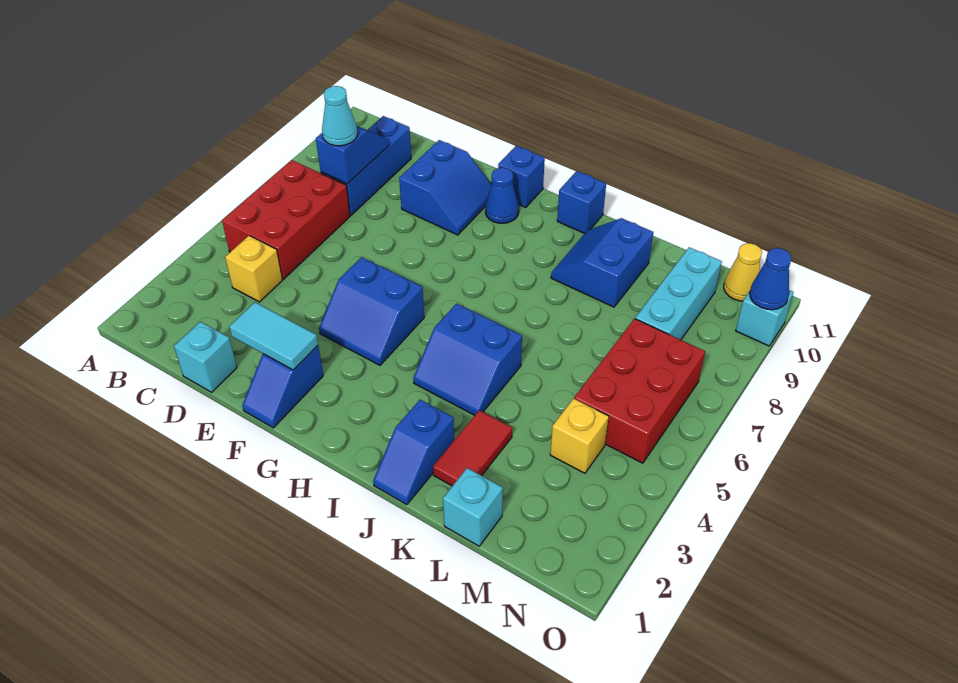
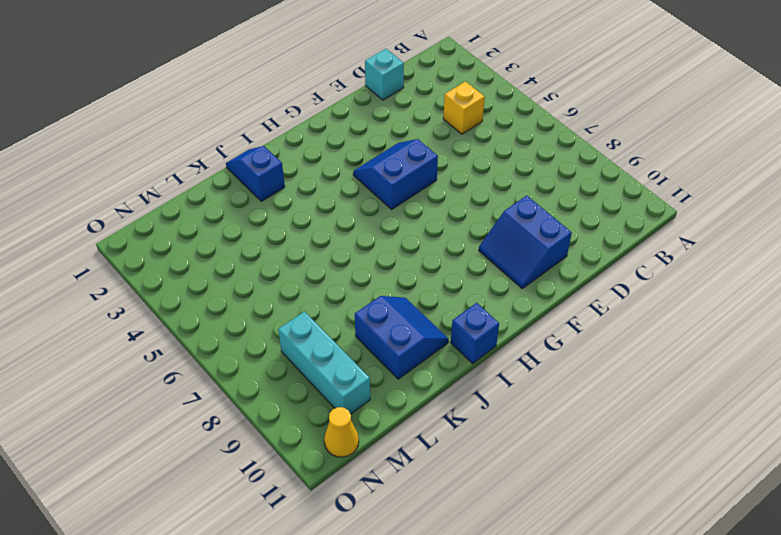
none -> red 2x3 brick [222,160,350,279]
none -> blue 1x3 brick [321,116,411,215]
none -> blue 1x2 slope [242,346,323,428]

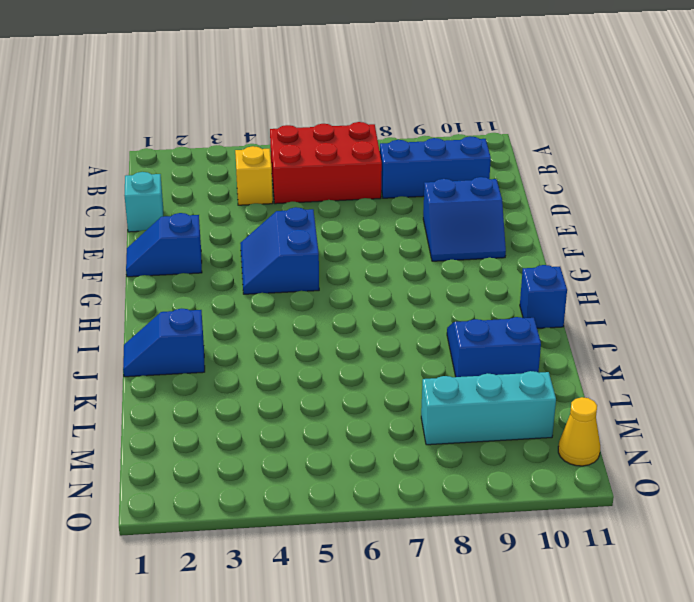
none -> blue 1x1 cone [485,168,519,223]
none -> blue 1x1 brick [498,146,545,207]
none -> blue 2x2 slope [413,303,522,415]

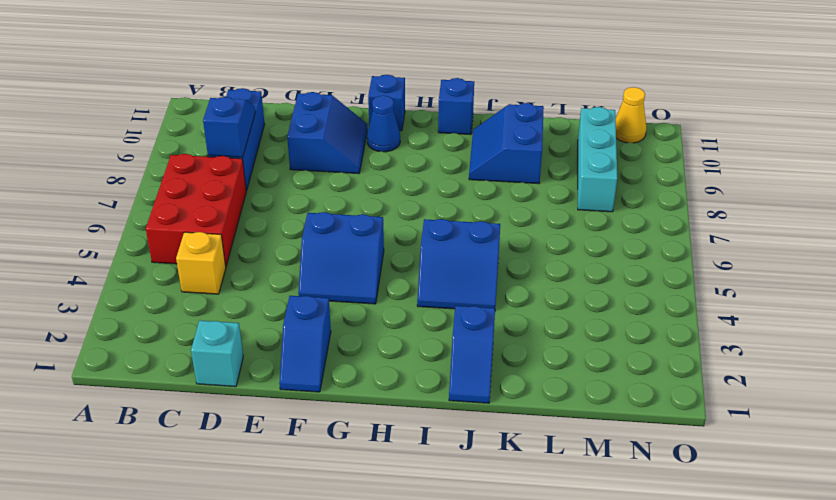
none -> red 1x2 tile [433,410,512,486]
none -> cyan 1x1 brick [443,468,503,546]
none -> yellow 1x1 brick [550,399,609,473]

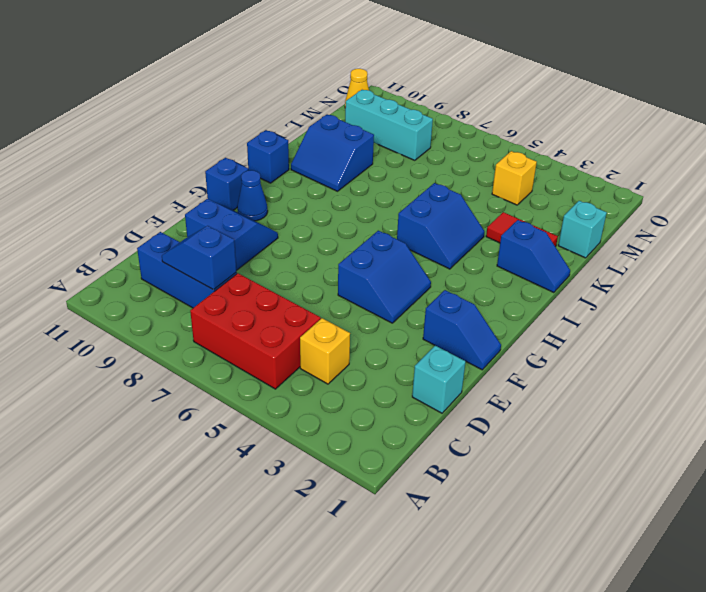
none -> red 2x3 brick [574,319,705,463]
none -> cyan 1x1 brick [736,290,793,346]
none -> cyan 1x2 tile [229,302,318,370]

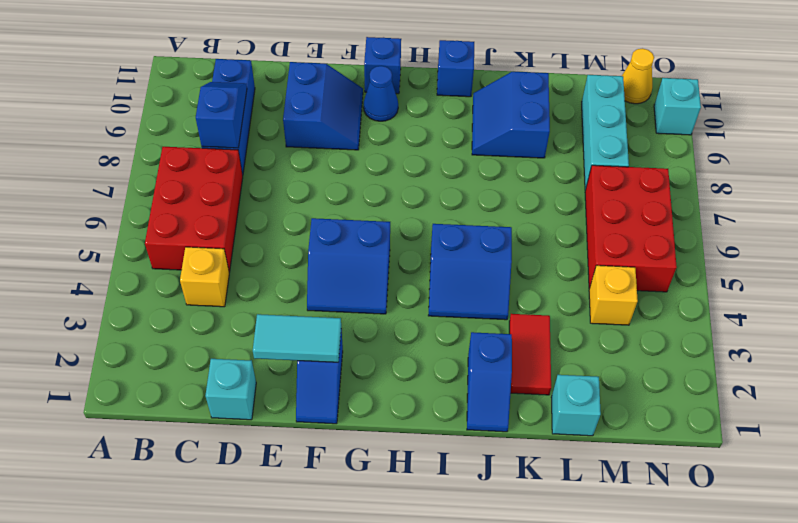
none -> blue 1x1 cone [750,248,792,310]
none -> cyan 1x1 cone [322,86,358,146]

